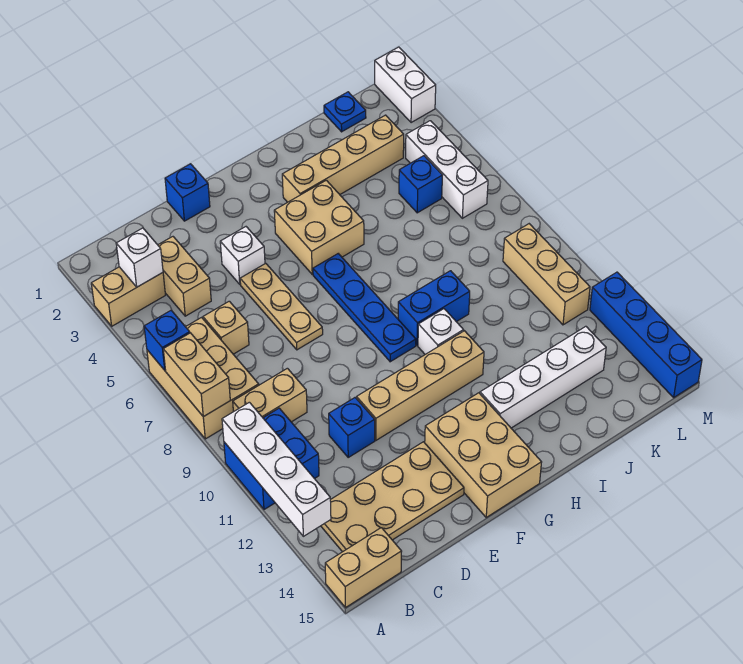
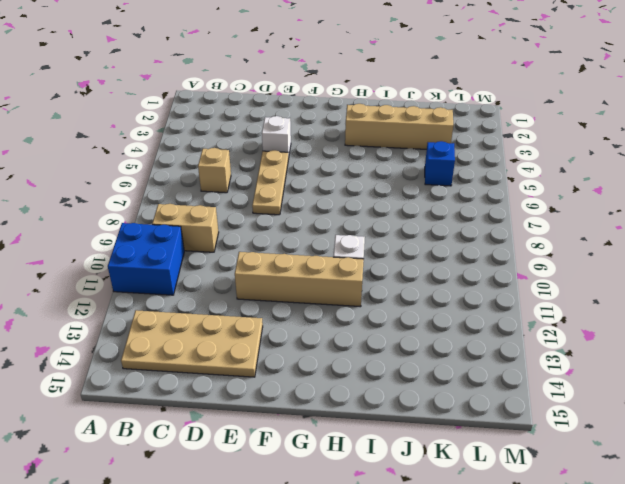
none -> tan 1x2 brick [91,267,165,326]
none -> tan 2x3 brick [147,318,259,439]
none -> tan 1x2 brick [325,528,402,607]
none -> tan 1x2 brick [158,237,211,316]

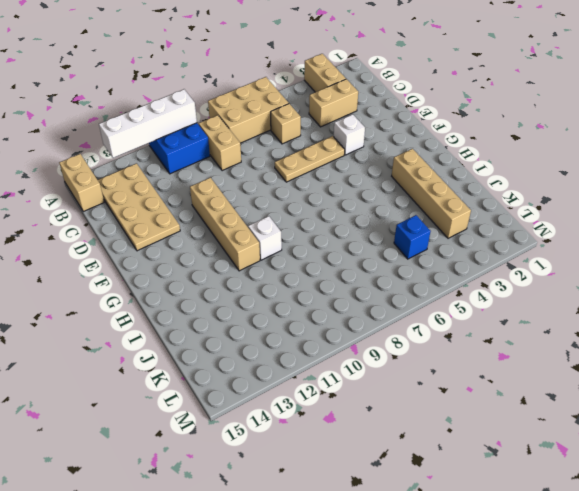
none -> blue 1x1 brick [329,398,375,457]
none -> blue 1x1 brick [165,164,210,221]
none -> tan 2x3 brick [425,393,542,517]
none -> tan 2x2 brick [274,180,364,274]

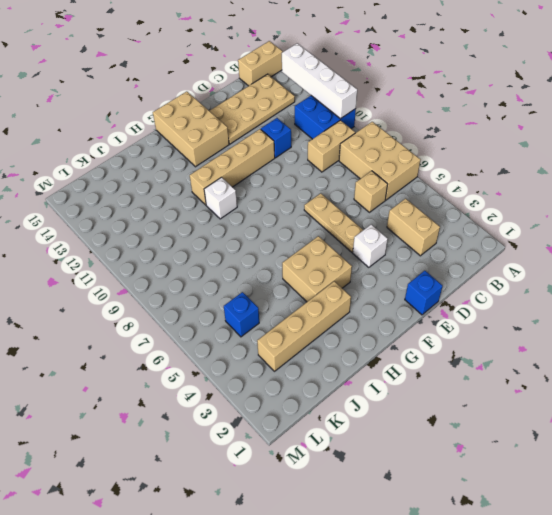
none -> tan 1x2 brick [91,267,165,326]
none -> blue 1x4 plate [313,254,416,362]
none -> blue 1x2 brick [398,271,470,345]
none -> white 1x4 brick [480,326,606,428]

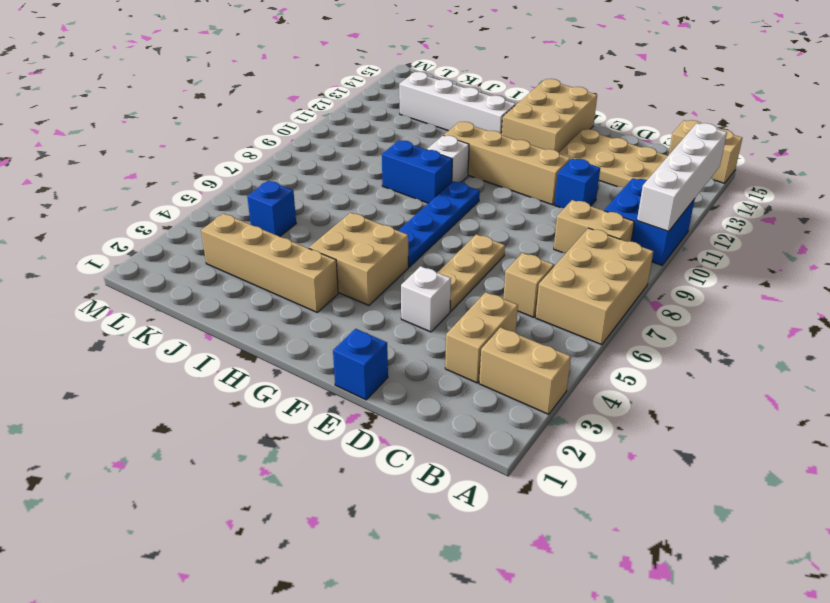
none -> blue 1x1 plate [324,92,366,132]
none -> white 1x3 brick [406,121,488,218]
none -> tan 1x3 brick [503,224,590,325]
none -> white 1x2 brick [375,47,436,123]

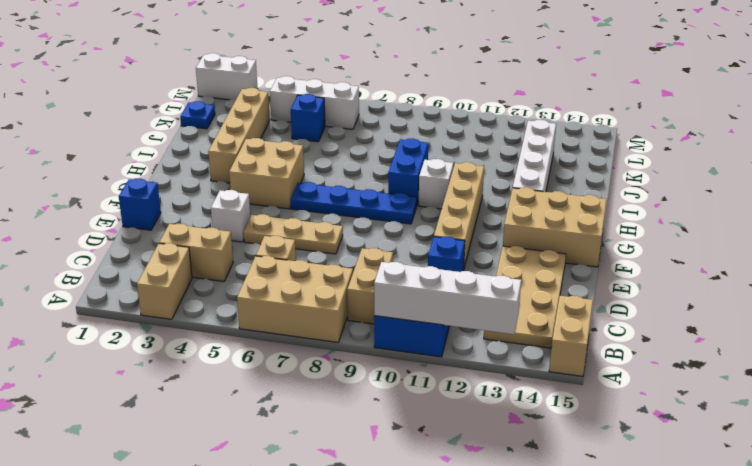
none -> tan 1x3 brick [503,224,590,325]
none -> blue 1x4 brick [590,272,702,397]
none -> blue 1x1 brick [144,310,190,370]
none -> tan 1x2 brick [163,333,230,417]

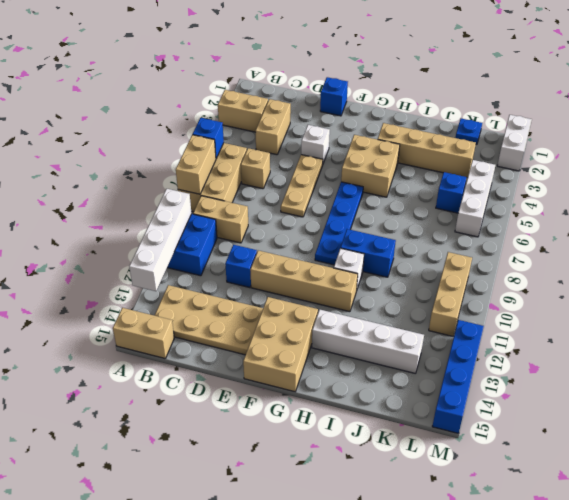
none -> white 1x1 brick [116,228,163,287]

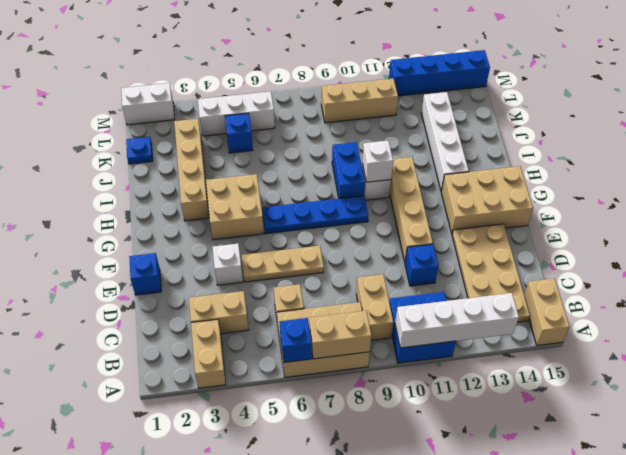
white 1x1 brick [362,141,393,182] -> white 1x1 brick moved to [116,228,163,287]

